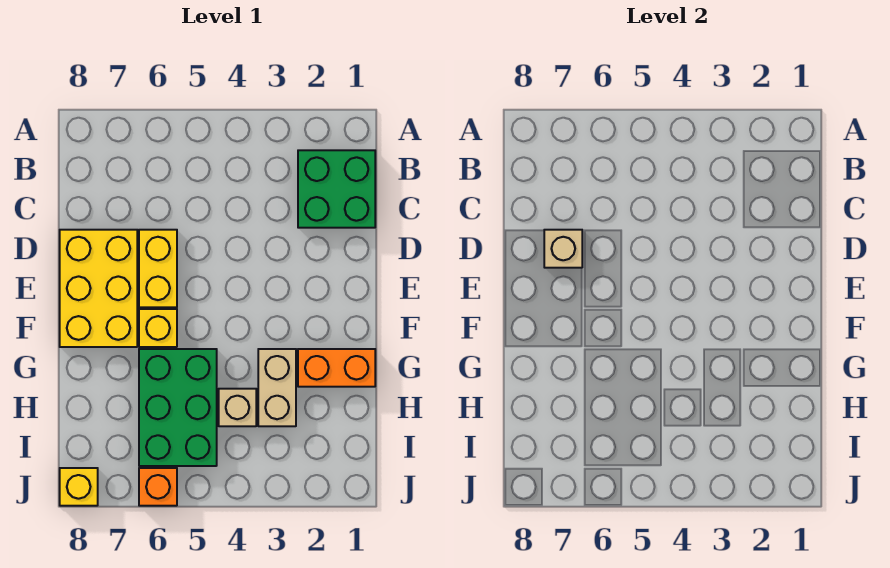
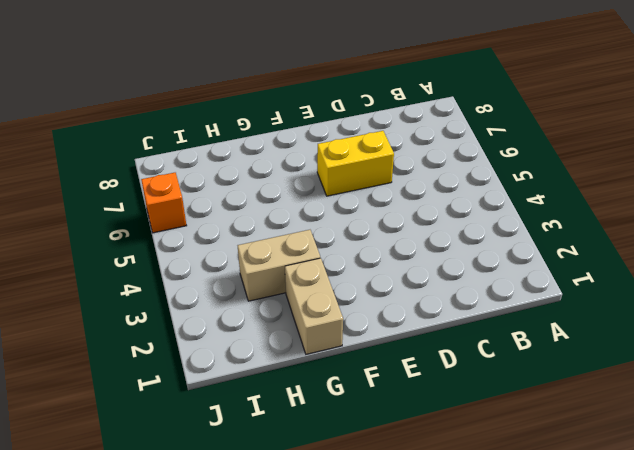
tan 1x2 brick [285,258,343,354] -> orange 1x2 brick [298,349,375,387]
none -> green 2x2 brick [298,150,375,228]
none -> yellow 2x3 brick [60,230,137,347]

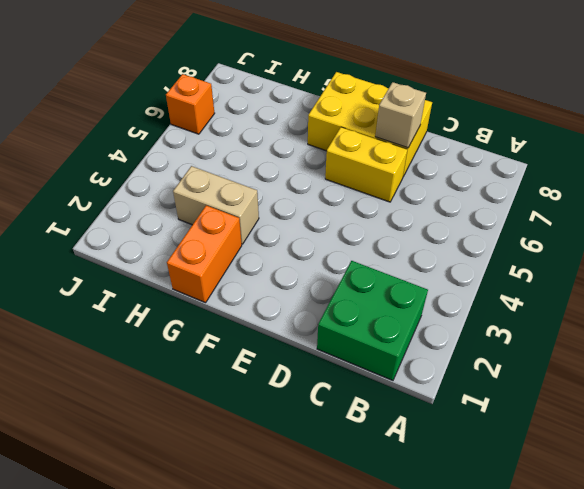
none -> yellow 1x1 brick [139,309,177,347]
none -> green 2x3 brick [139,349,217,466]

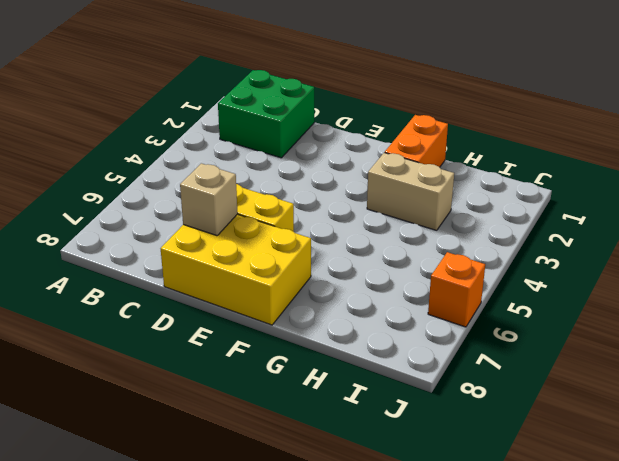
none -> yellow 1x1 brick [139,309,177,347]
none -> green 2x3 brick [139,349,217,466]

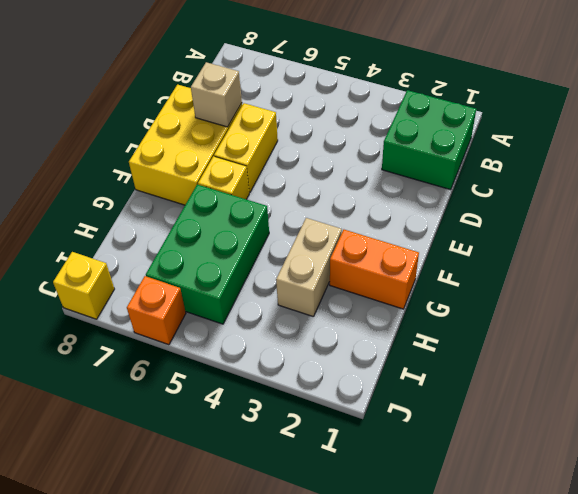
none -> tan 1x1 brick [219,389,256,426]

